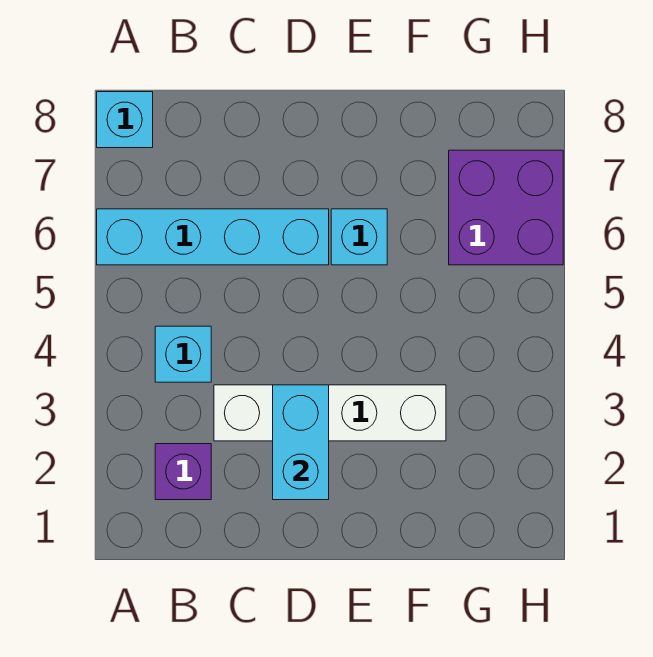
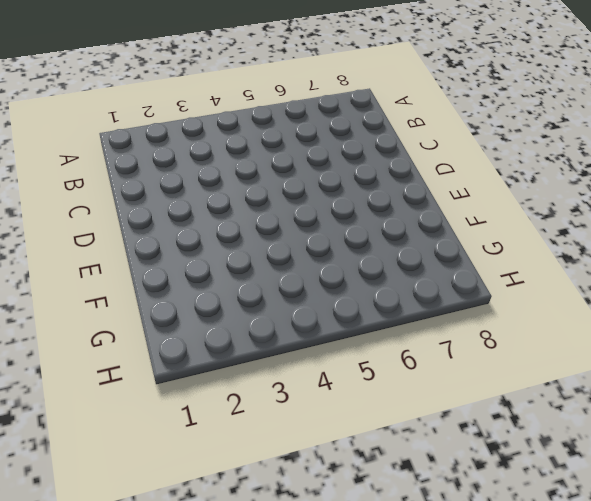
none -> cyan 1x4 brick [97,209,329,265]
none -> cyan 1x1 brick [97,92,153,148]

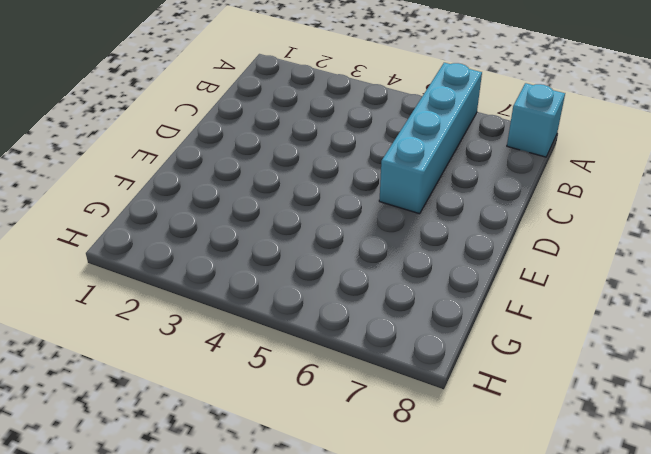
none -> purple 1x1 brick [155,444,211,500]
none -> cyan 1x1 brick [155,326,211,382]

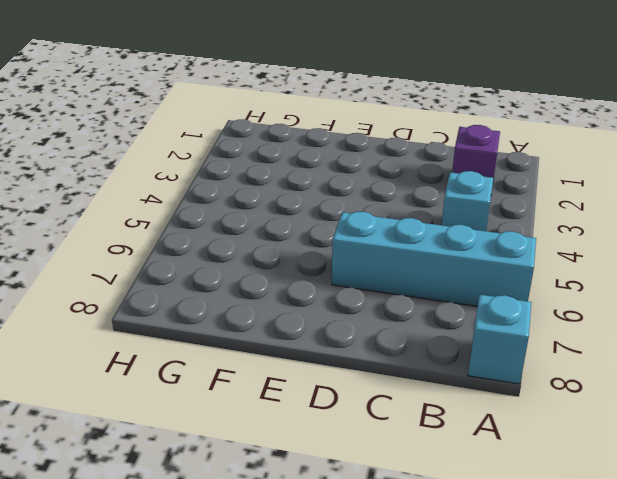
none -> white 1x4 brick [214,385,446,441]
none -> cyan 1x1 brick [331,209,387,265]

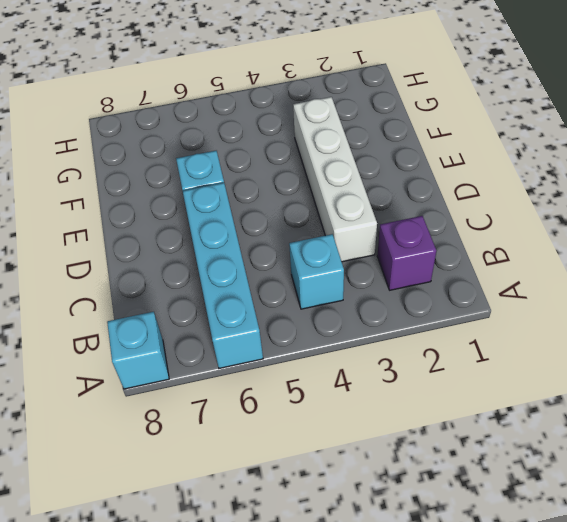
none -> purple 2x2 brick [449,150,563,265]
none -> cyan 1x2 brick [273,385,329,500]

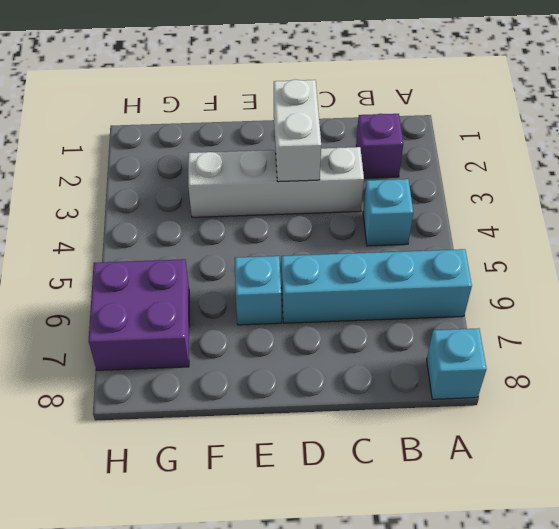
white 1x2 brick [274,79,321,182] -> cyan 1x2 brick [273,385,329,500]

